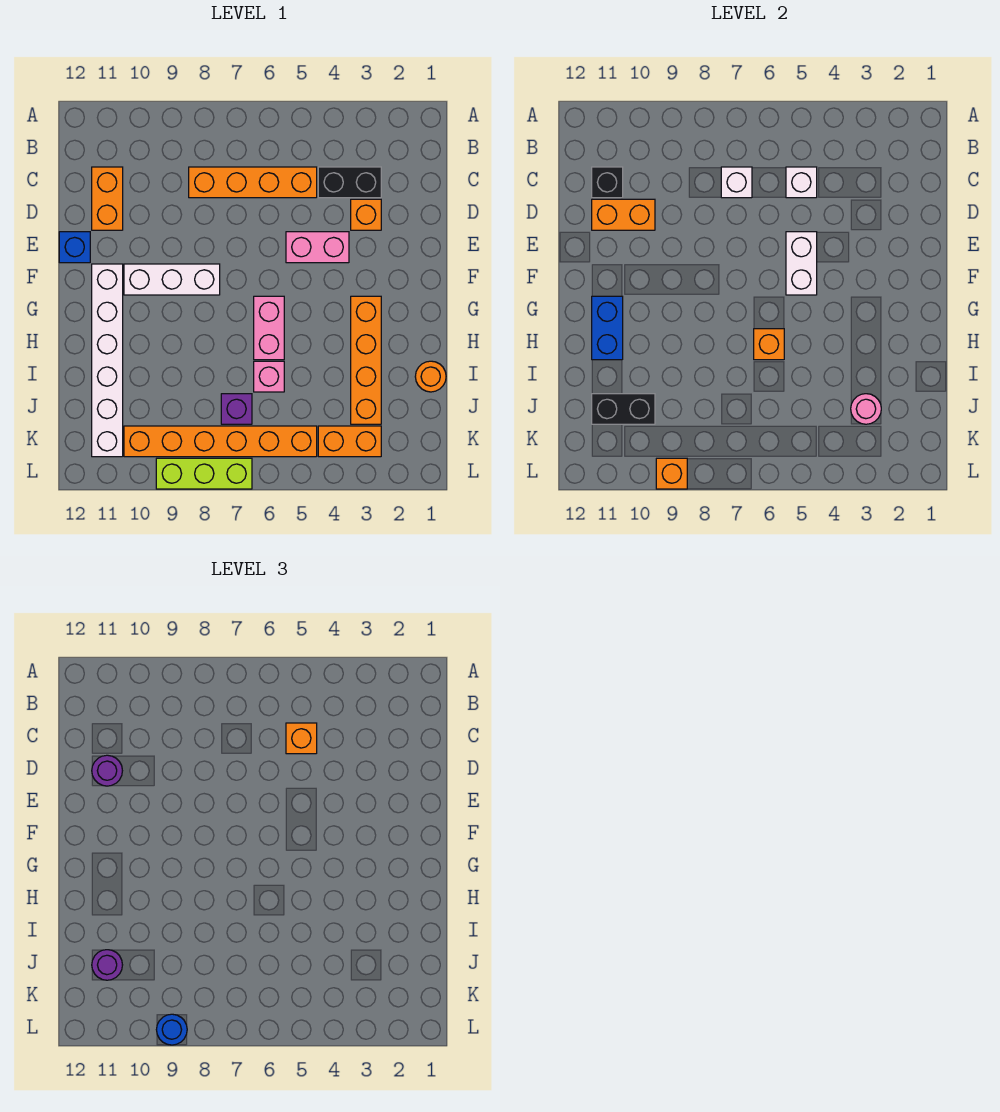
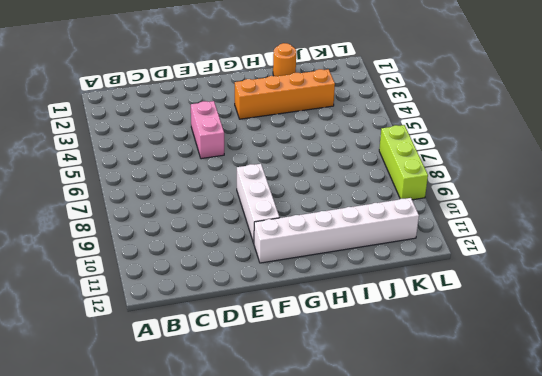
none -> black 1x2 brick [318,167,381,198]
none -> orange 1x4 brick [189,167,317,198]
none -> orange 1x2 brick [92,167,123,230]
none -> orange 1x1 brick [351,199,381,230]

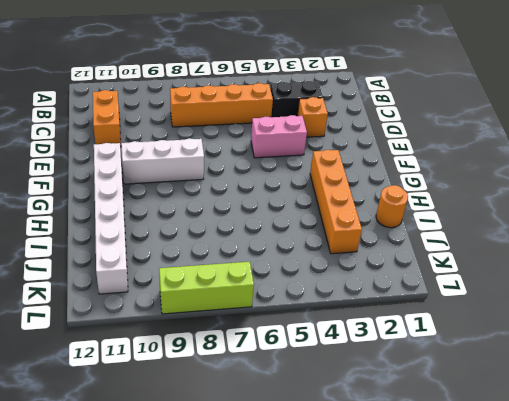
none -> blue 1x1 brick [59,232,90,263]
none -> pink 1x2 brick [254,296,284,360]
none -> pink 1x1 brick [254,361,284,392]
none -> purple 1x1 brick [221,394,252,424]

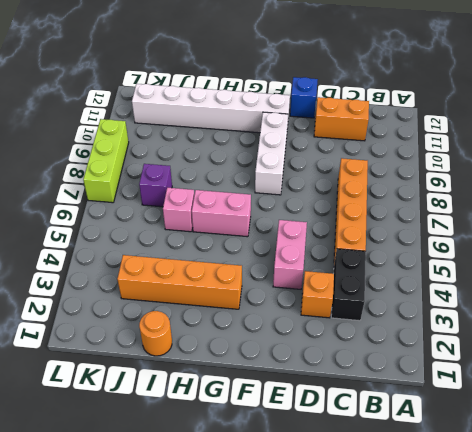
none -> orange 1x2 brick [318,426,381,457]
none -> orange 1x6 brick [124,426,317,457]
none -> white 1x1 brick [786,167,817,198]
none -> white 1x1 brick [721,167,752,198]

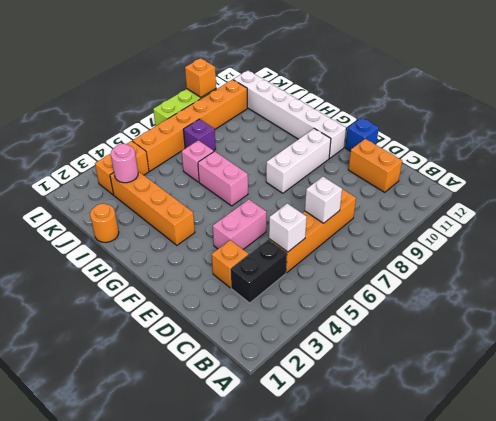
none -> black 1x1 brick [592,167,623,198]
none -> orange 1x2 brick [592,199,655,230]
none -> white 1x2 brick [786,232,817,295]
none -> blue 1x2 brick [592,296,623,360]

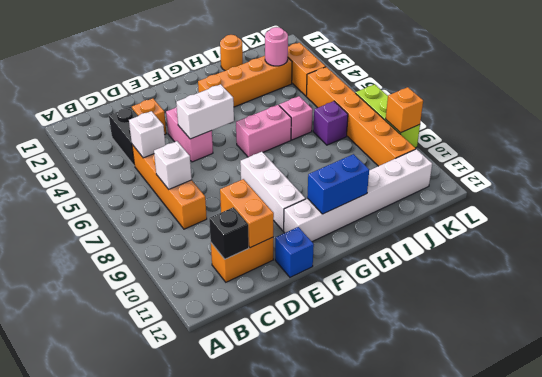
none -> orange 1x1 brick [754,329,784,360]
none -> black 1x2 brick [592,394,655,424]
none -> orange 1x1 brick [286,723,317,754]
none -> purple 1x1 round brick [92,755,122,786]

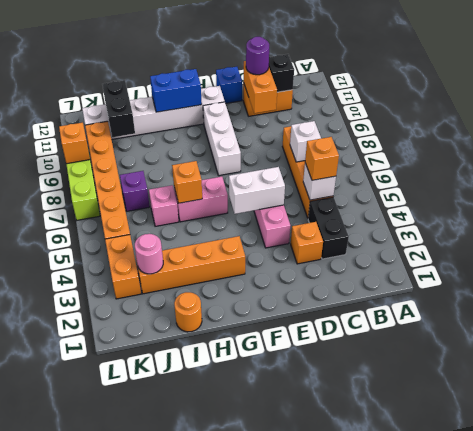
none -> purple 1x1 round brick [92,950,122,980]
none -> blue 1x1 round brick [156,1014,187,1045]

